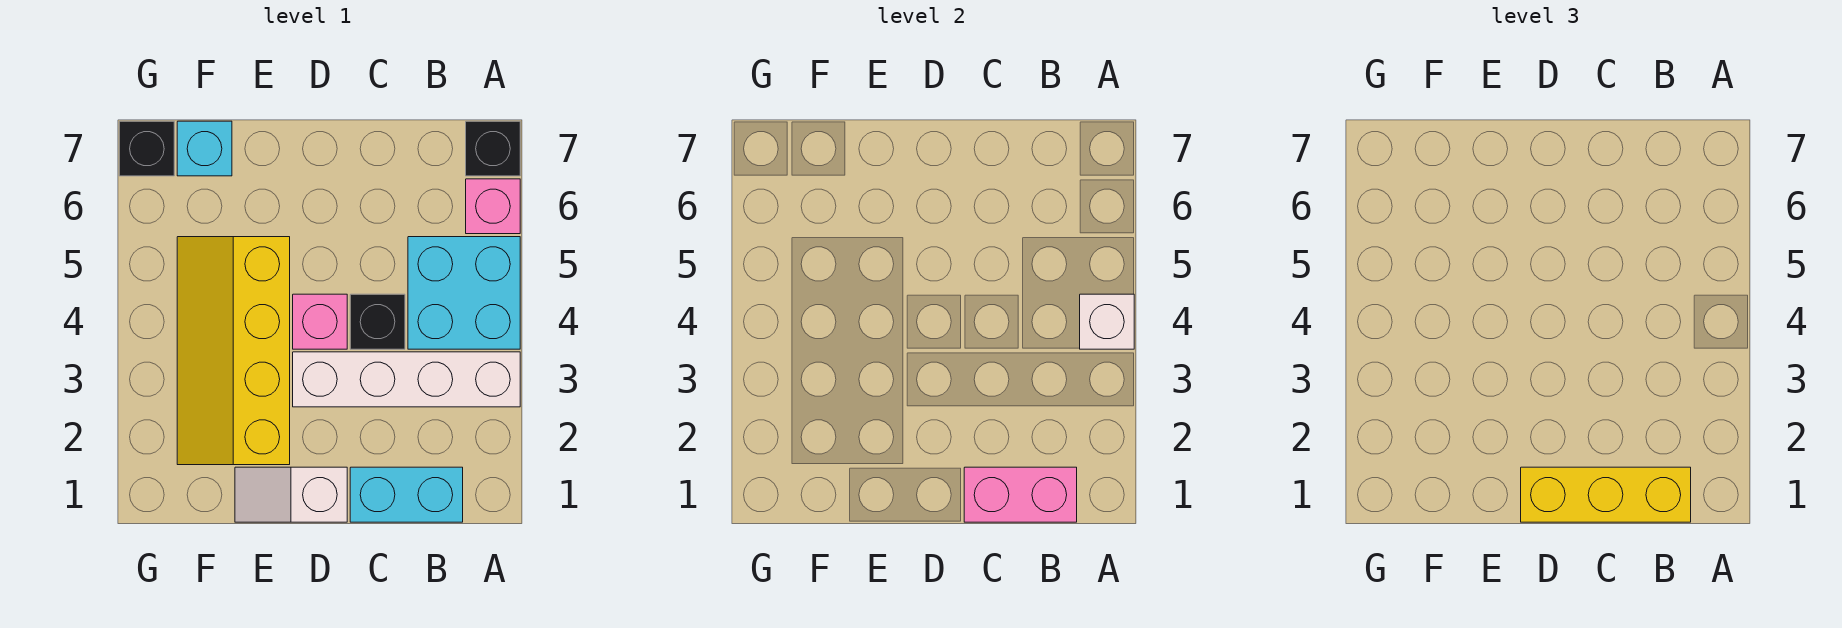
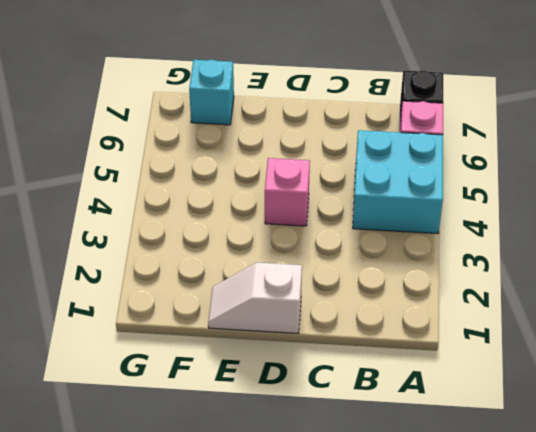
none -> white 1x4 brick [293,352,520,407]
none -> cyan 1x2 brick [350,467,463,522]
none -> black 1x1 brick [350,294,405,349]

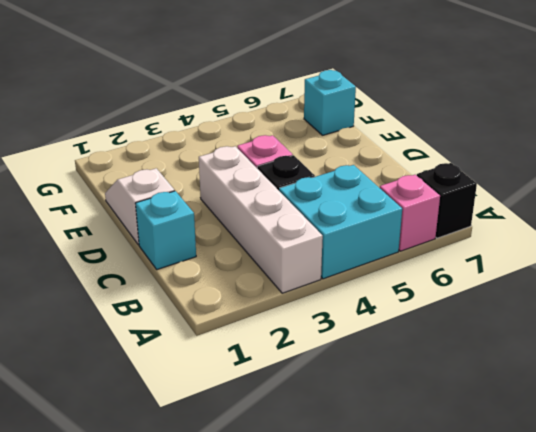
cyan 1x1 brick [135,191,196,270] -> cyan 1x2 brick [350,467,463,522]
none -> yellow 2x4 slope [177,237,290,465]
none -> black 1x1 brick [119,121,174,176]
none -> white 1x1 brick [1080,294,1134,349]

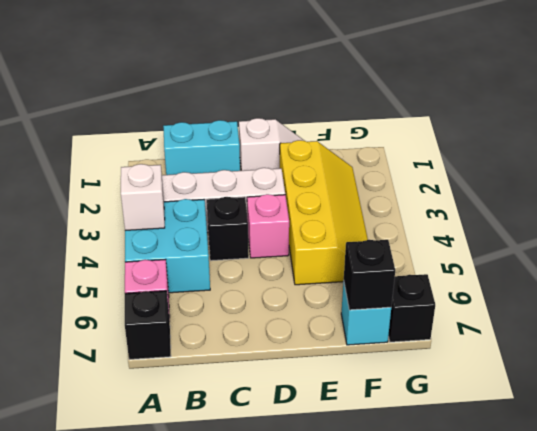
black 1x1 brick [344,240,395,310] -> none
none -> pink 1x2 brick [964,467,1077,522]
none -> yellow 1x3 brick [1521,467,1691,522]

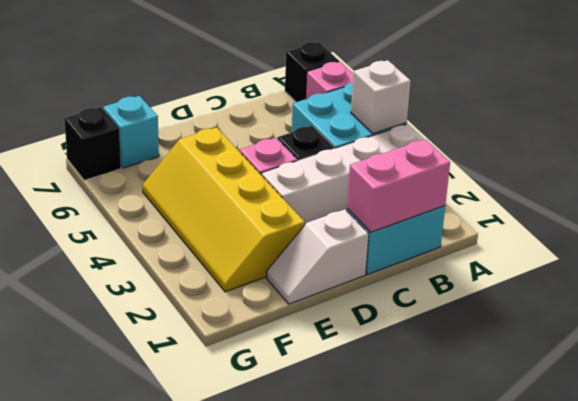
none -> yellow 1x3 brick [1521,467,1691,522]

